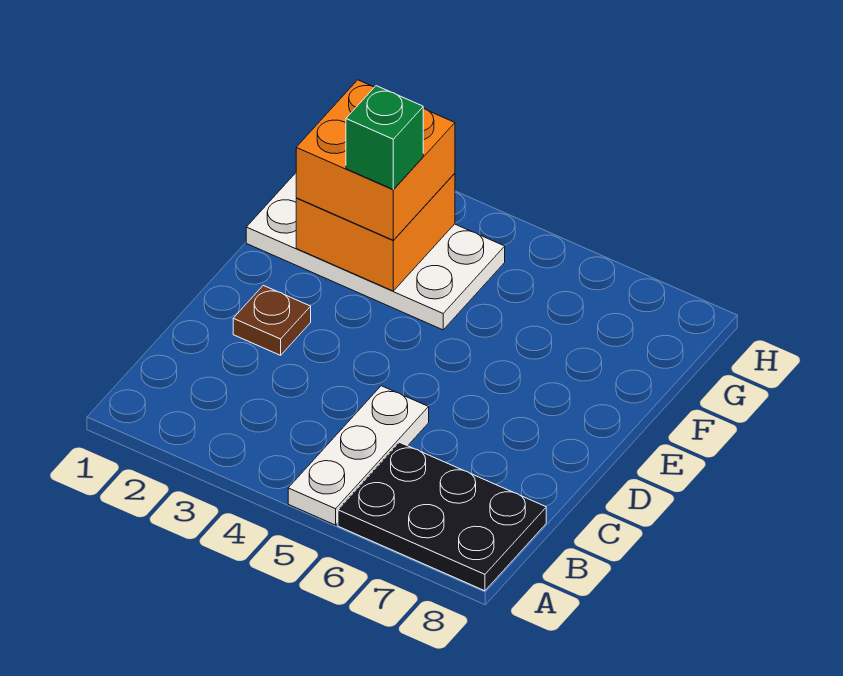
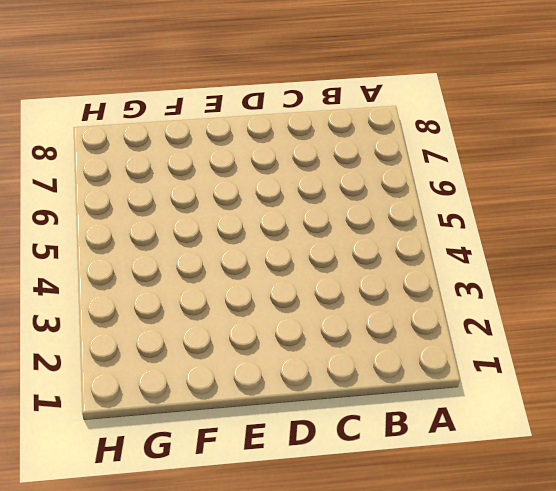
none -> white 1x3 plate [288,386,429,525]
none -> black 2x3 plate [338,442,546,591]

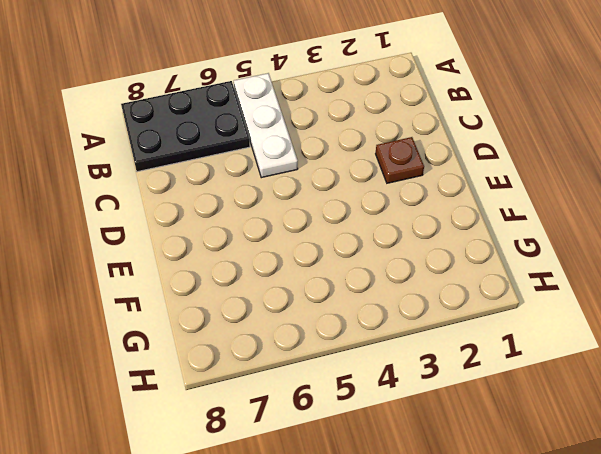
none -> white 2x4 plate [246,173,505,330]
none -> orange 2x2 brick [296,173,455,291]

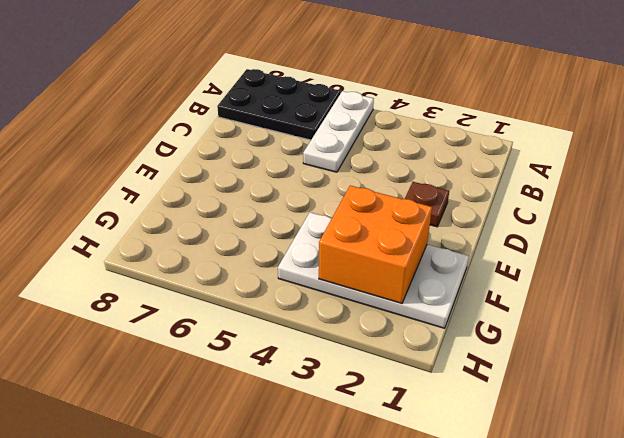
none -> orange 2x2 brick [296,80,455,240]
none -> green 1x1 brick [346,86,423,190]

